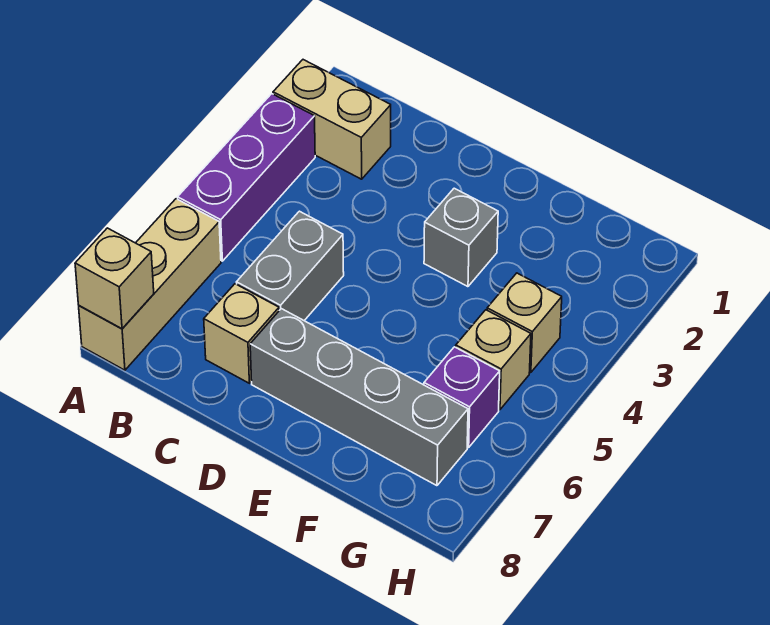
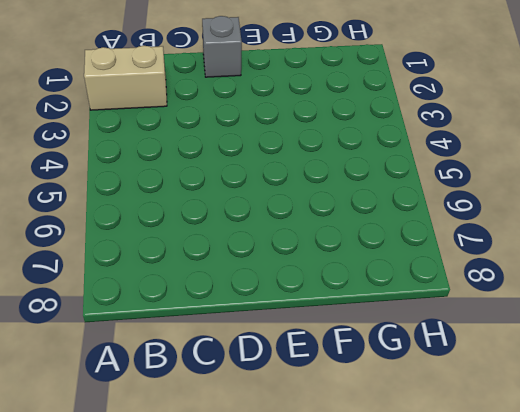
grey 1x1 brick [202,16,242,77] -> grey 1x1 brick moved to [424,188,498,287]
none -> purple 1x3 brick [178,94,315,261]
none -> tan 1x3 brick [79,199,221,370]

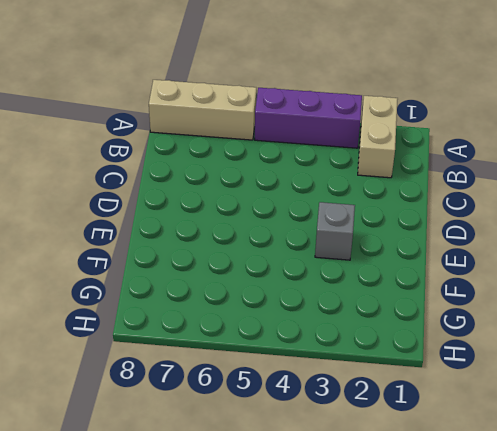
none -> grey 1x2 brick [237,211,344,321]
none -> tan 1x1 brick [204,284,279,383]

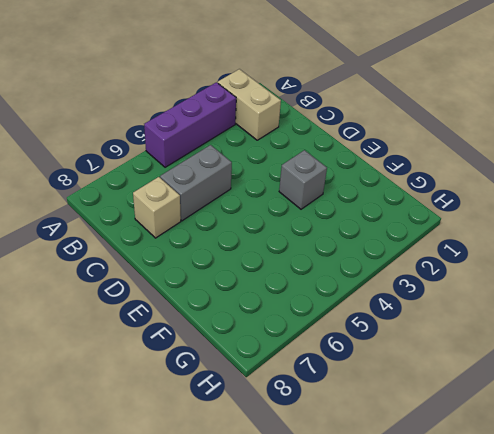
none -> tan 1x3 brick [79,199,221,370]
none -> grey 1x4 brick [250,309,468,486]

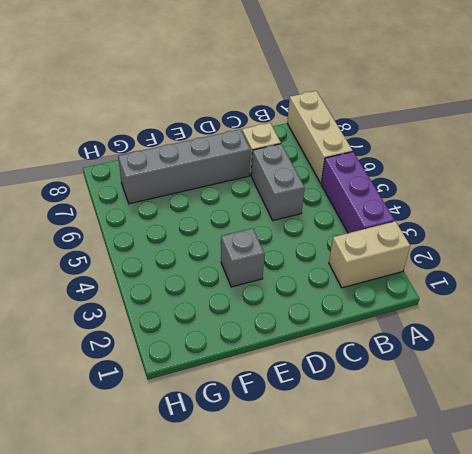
none -> tan 1x1 brick [487,273,562,373]
none -> tan 1x1 brick [456,310,531,410]

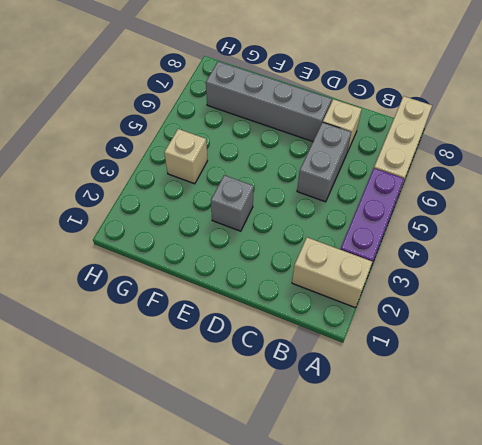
none -> tan 1x1 brick [456,310,531,410]
none -> purple 1x1 brick [424,347,500,447]

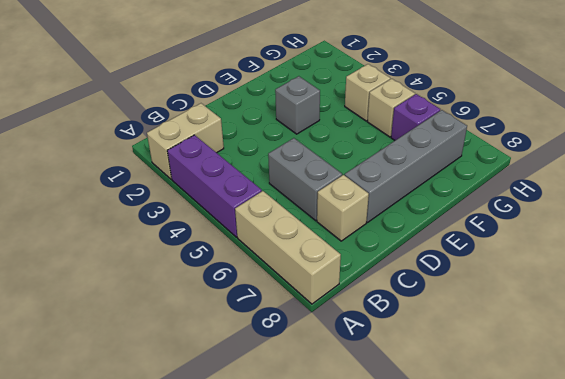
none -> tan 1x1 brick [75,228,154,329]

